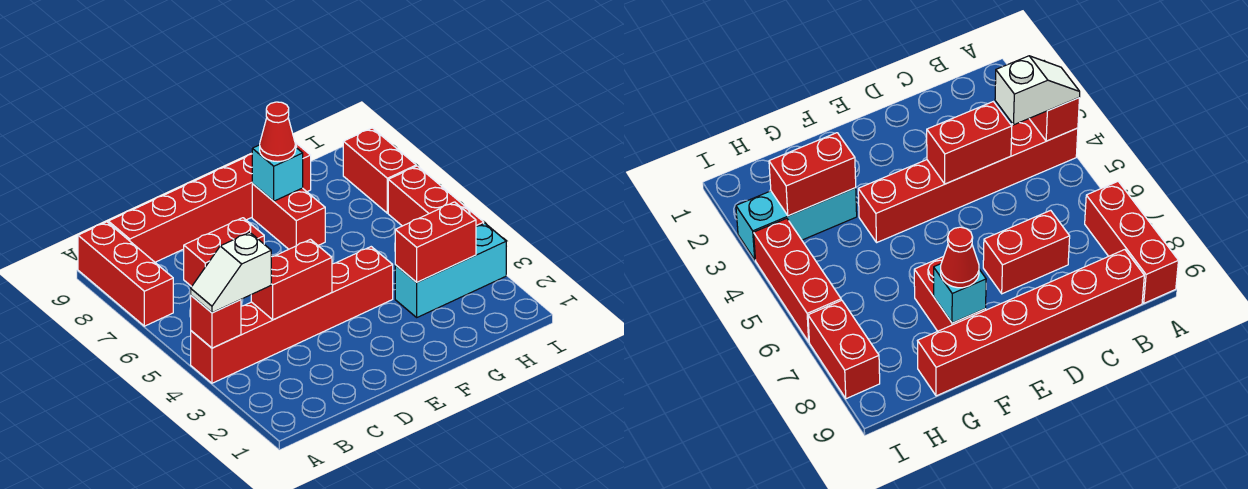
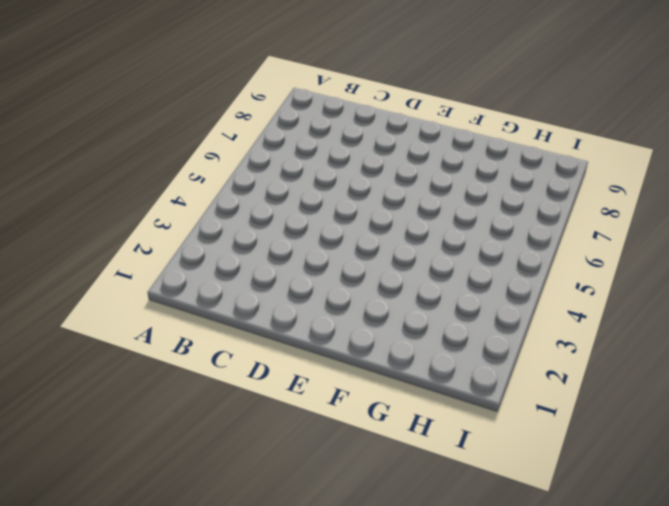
none -> red 1x6 brick [191,247,393,383]
none -> red 1x3 brick [78,222,173,326]
none -> red 1x6 brick [108,142,311,262]

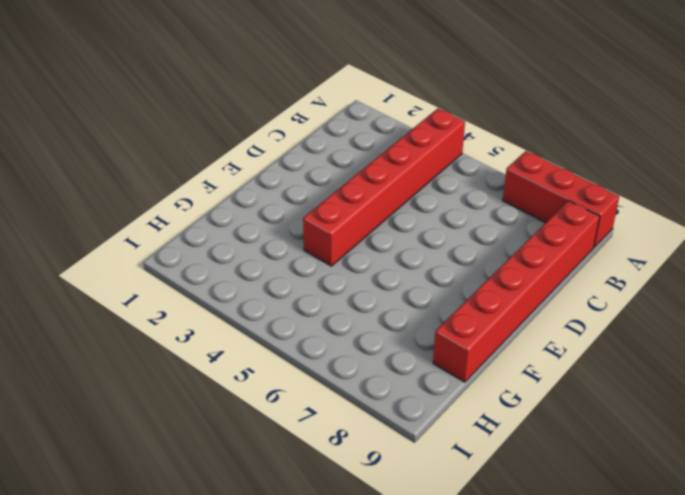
none -> red 1x2 brick [184,218,264,287]
none -> red 1x2 brick [252,184,325,249]
none -> cyan 1x3 brick [395,223,506,317]

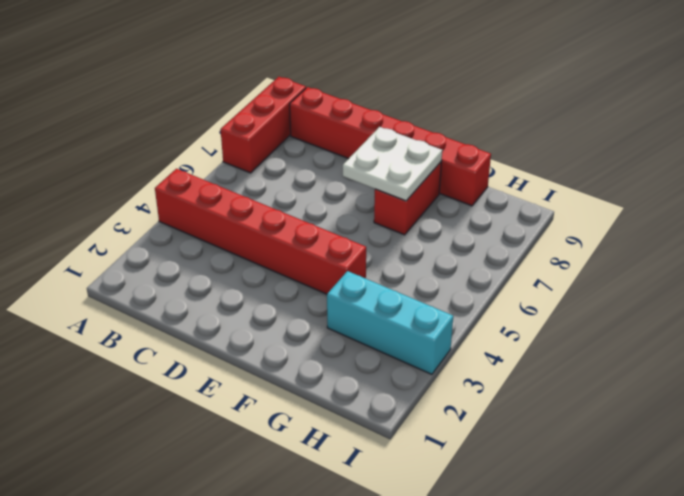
white 2x2 plate [343,127,442,201] -> cyan 1x1 brick [252,145,303,201]
none -> red 1x2 brick [184,218,264,287]
none -> red 1x3 brick [388,166,484,226]
none -> red 1x2 brick [343,128,416,213]

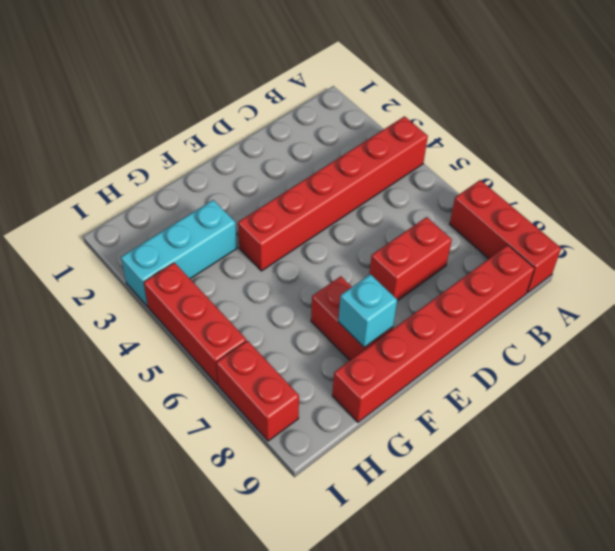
none -> red 1x1 brick [191,296,241,348]
none -> red 1x2 brick [251,239,332,320]
none -> red 1x2 brick [395,202,476,282]

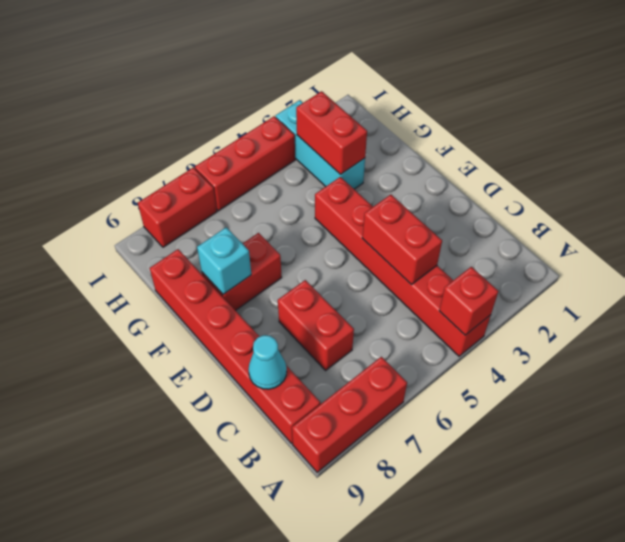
cyan 1x1 cone [248,335,287,389] -> none
none -> white 1x2 slope [191,232,271,313]
none -> red 1x1 cone [260,102,296,162]

